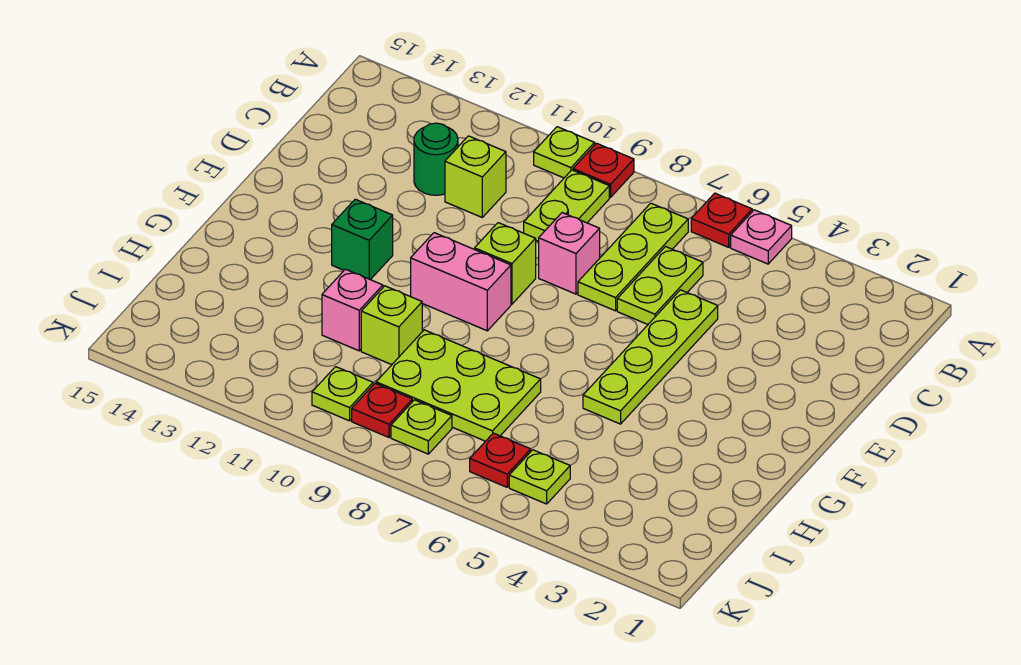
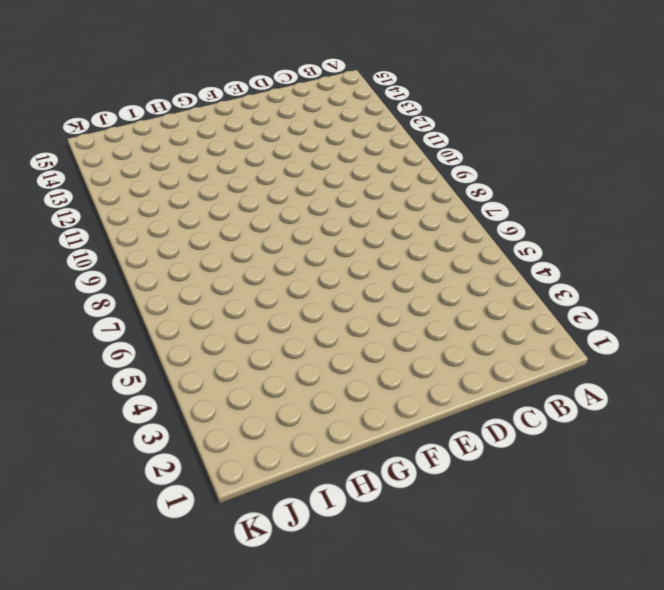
none -> pink 1x1 plate [731,210,792,264]
none -> red 1x1 plate [691,193,752,247]
none -> red 1x1 plate [573,143,634,198]

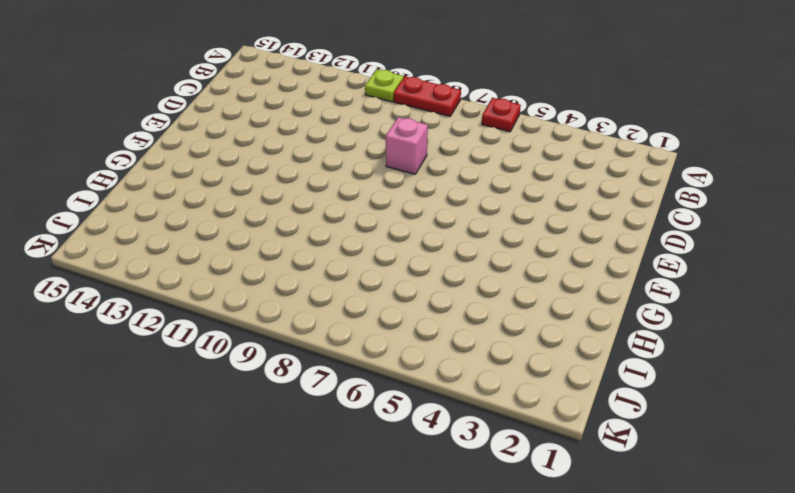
red 1x2 plate [394,76,461,116] -> red 1x1 plate [573,143,634,198]
none -> pink 1x1 plate [731,210,792,264]
none -> lime 1x3 plate [578,203,688,311]
none -> lime 1x2 plate [524,170,609,241]

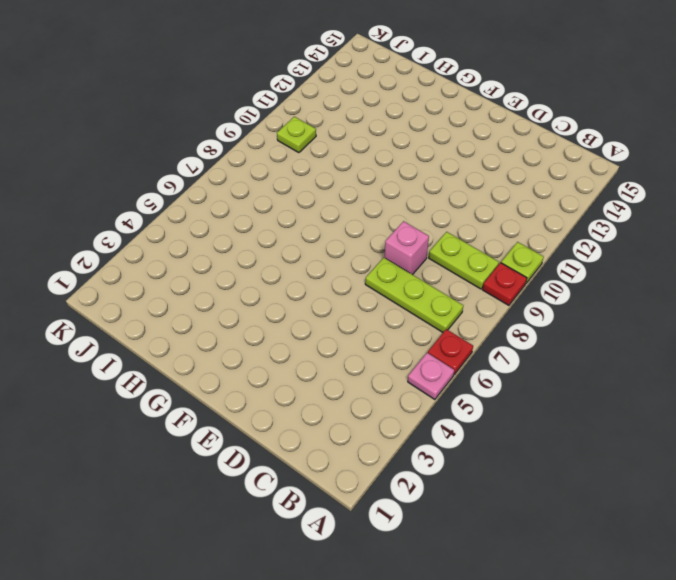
none -> lime 1x2 plate [617,247,703,324]
none -> lime 1x1 brick [445,136,506,217]
none -> green 1x1 round brick [414,123,458,195]

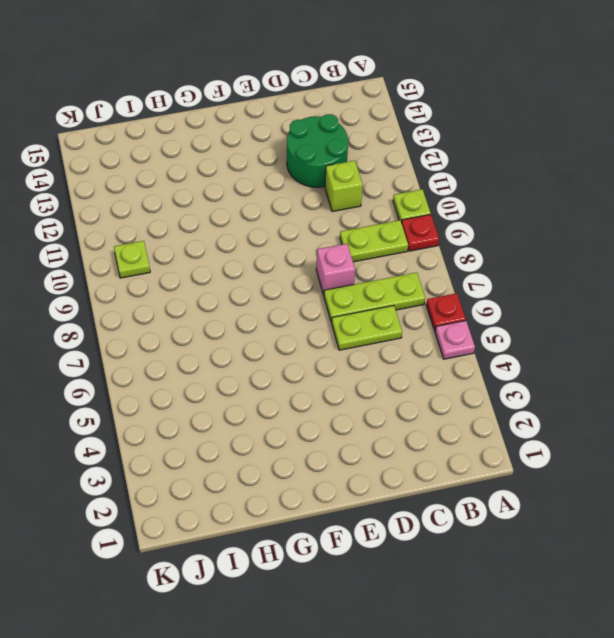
green 2x2 round brick [287,114,348,187] -> green 1x1 round brick [414,123,458,195]
none -> lime 1x4 plate [583,290,718,424]
none -> lime 1x1 brick [475,223,536,304]
none -> pink 1x2 brick [411,233,511,331]

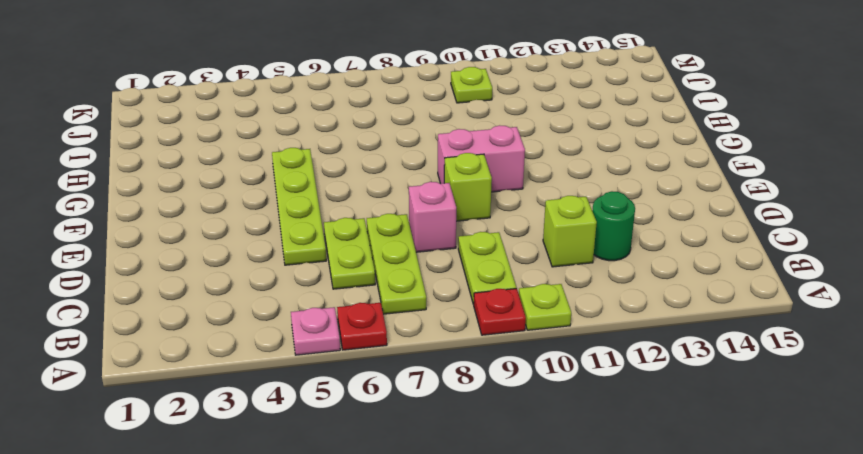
none -> green 1x1 brick [332,199,393,280]
none -> lime 2x3 plate [376,330,541,441]
none -> lime 1x1 brick [361,286,422,365]

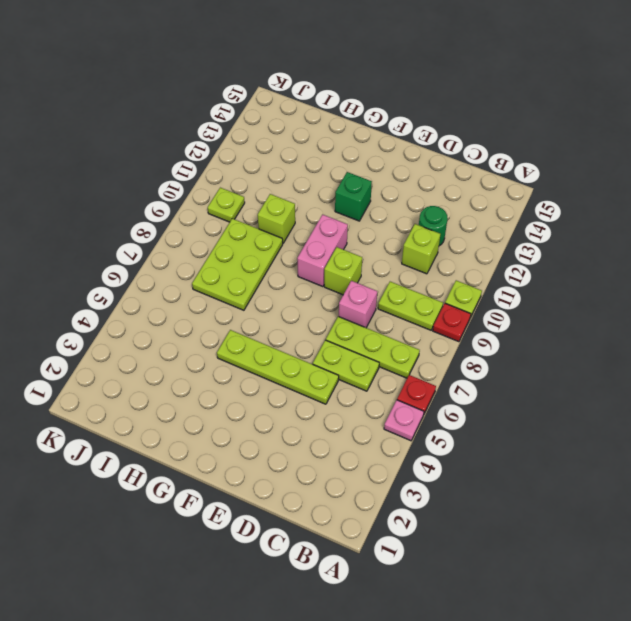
none -> pink 1x1 brick [322,269,383,351]
none -> lime 1x1 plate [509,450,570,504]
none -> red 1x1 plate [470,433,531,487]

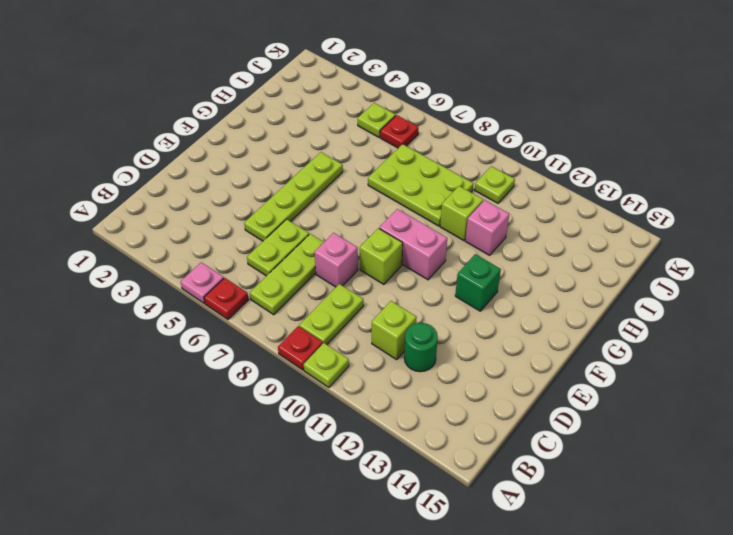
none -> lime 1x1 plate [391,400,452,454]
none -> red 1x1 plate [352,383,412,437]

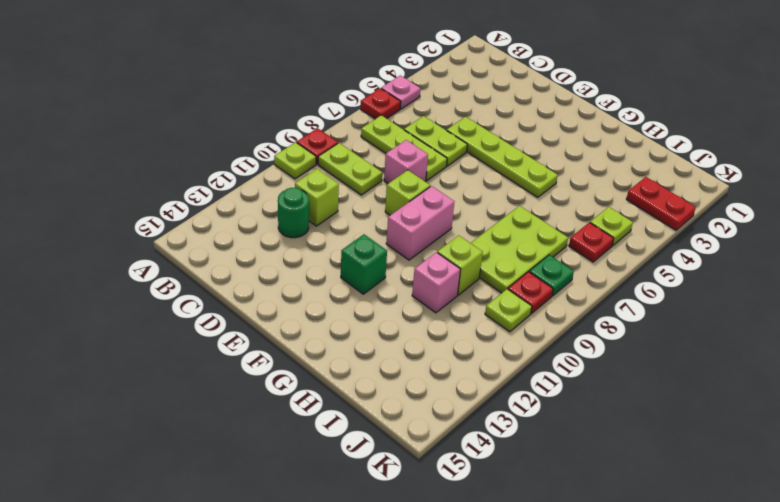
red 1x2 plate [626,177,696,230] -> none
green 1x1 plate [529,255,574,296] -> lime 1x1 plate [391,400,452,454]

